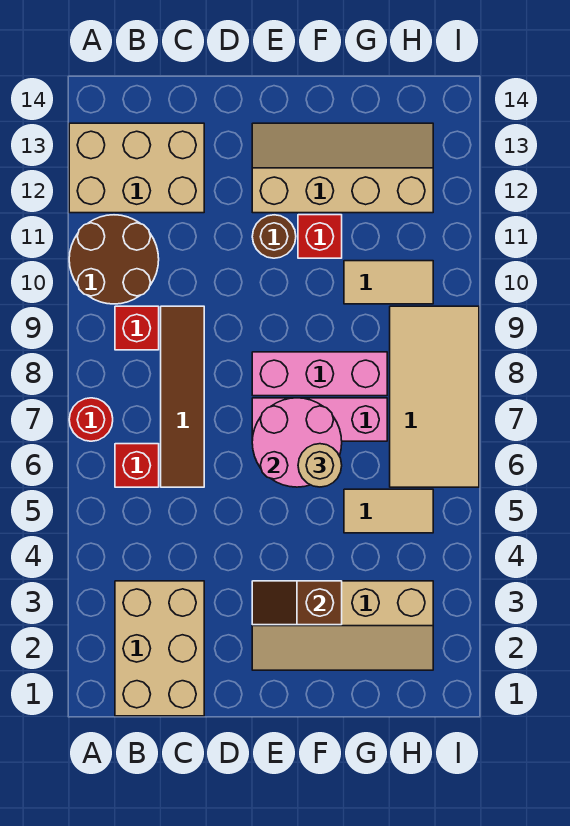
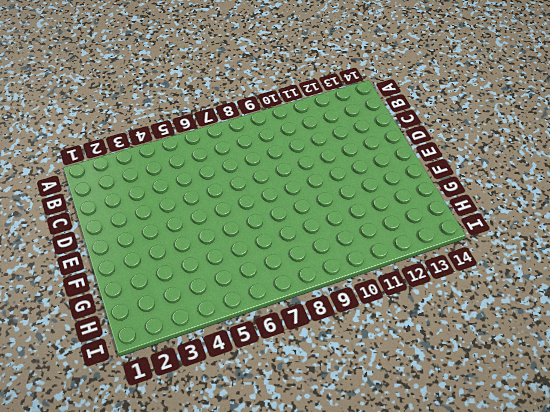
none -> red 1x1 round brick [69,398,113,441]
none -> brown 2x2 round brick [69,215,159,304]
none -> tan 2x3 brick [69,123,204,213]

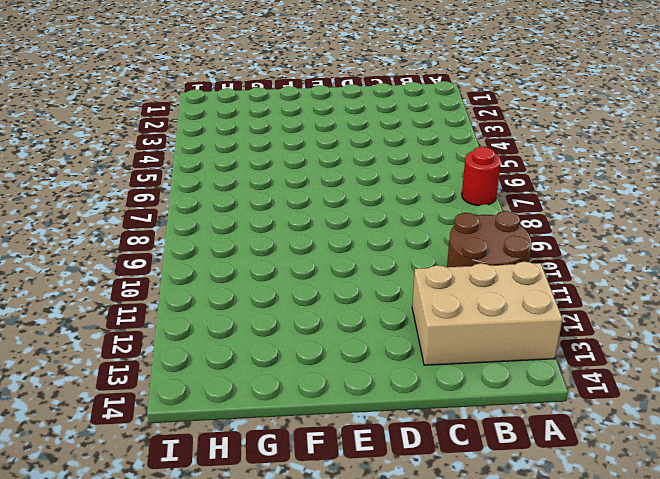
none -> tan 2x3 brick [115,581,204,716]
none -> red 1x1 brick [115,444,159,487]
none -> red 1x1 brick [115,306,159,350]

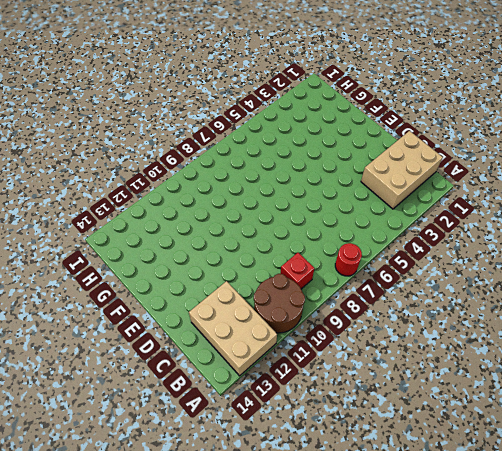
none -> red 1x1 brick [115,444,159,487]
none -> brown 1x4 tile [161,306,204,487]
none -> tan 2x4 slope [252,581,433,670]

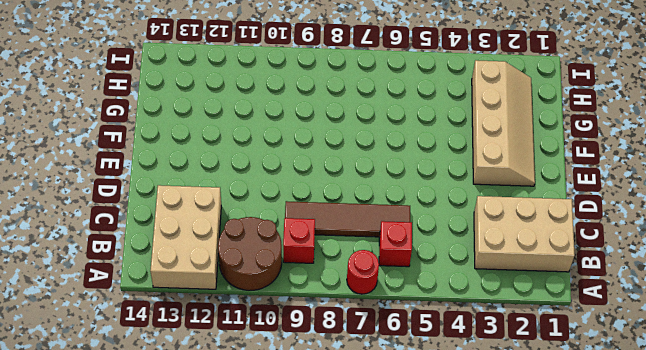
none -> pink 1x3 brick [252,398,387,441]
none -> pink 1x3 brick [252,352,387,396]
none -> brown 1x1 round brick [252,215,296,258]

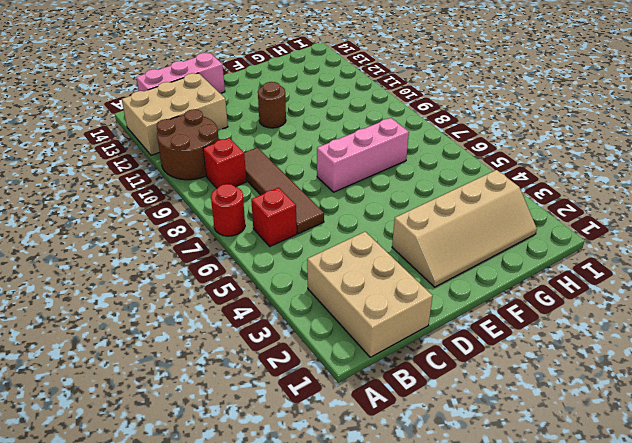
pink 1x3 brick [136,53,225,93] -> pink 1x3 brick moved to [252,352,387,396]
none -> tan 2x4 slope [252,123,433,213]
none -> red 1x1 brick [298,215,342,258]
none -> tan 1x2 tile [344,489,433,533]

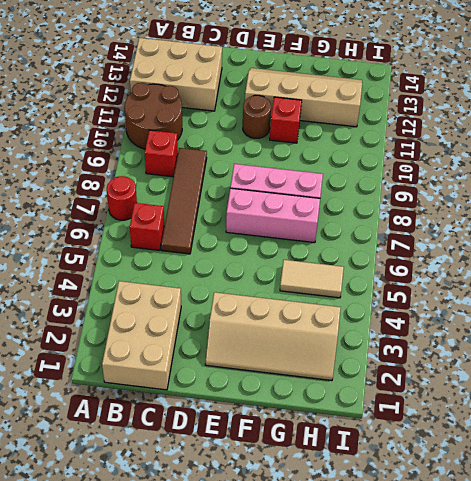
none -> tan 1x2 tile [344,261,433,304]
none -> tan 2x4 tile [390,306,479,487]
none -> brown 1x2 slope [252,581,342,625]

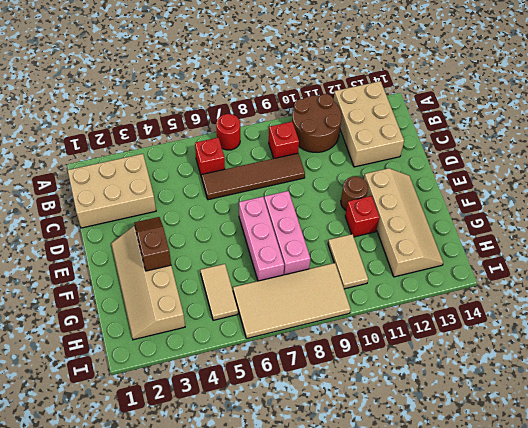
none -> pink 2x2 round brick [252,398,342,487]
none -> tan 1x1 round brick [298,444,342,487]

